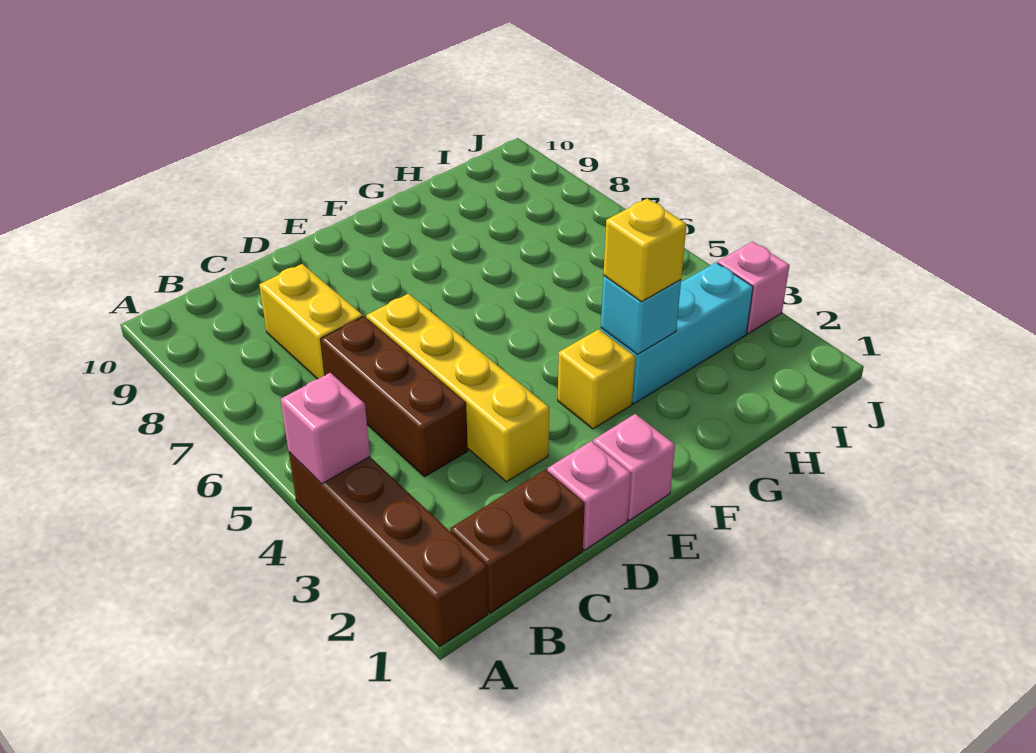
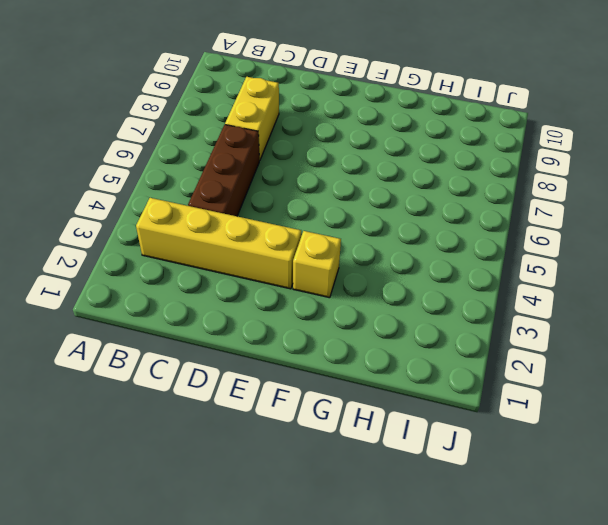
yellow 1x4 brick [136,198,301,289] -> yellow 1x4 brick turned to [366,294,549,482]
none -> brown 1x4 brick [289,452,488,646]
none -> brown 1x2 brick [450,469,585,613]
none -> pink 1x1 brick [548,441,631,550]

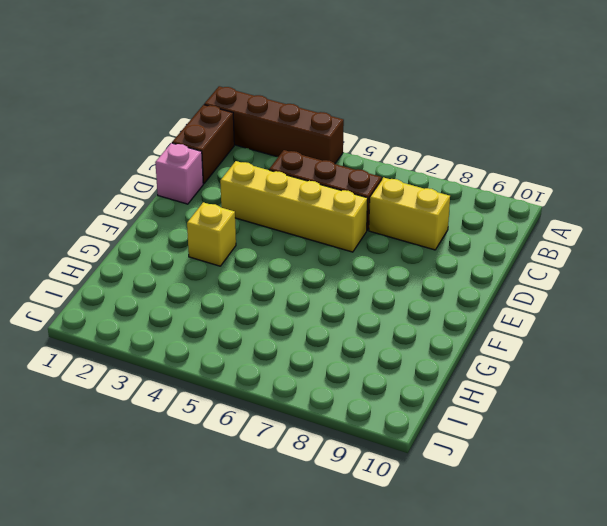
none -> pink 1x1 brick [593,414,675,520]
none -> cyan 1x3 brick [601,263,753,404]
none -> pink 1x1 brick [718,242,790,334]

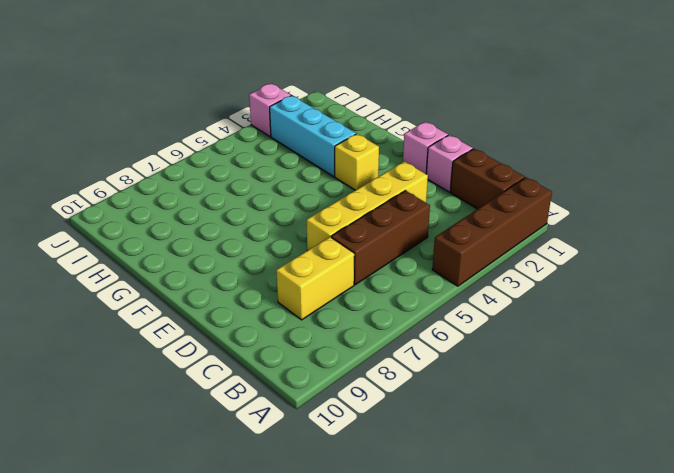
none -> pink 1x1 brick [281,373,370,484]
none -> cyan 1x1 brick [601,276,681,354]
none -> yellow 1x1 brick [603,199,687,302]

